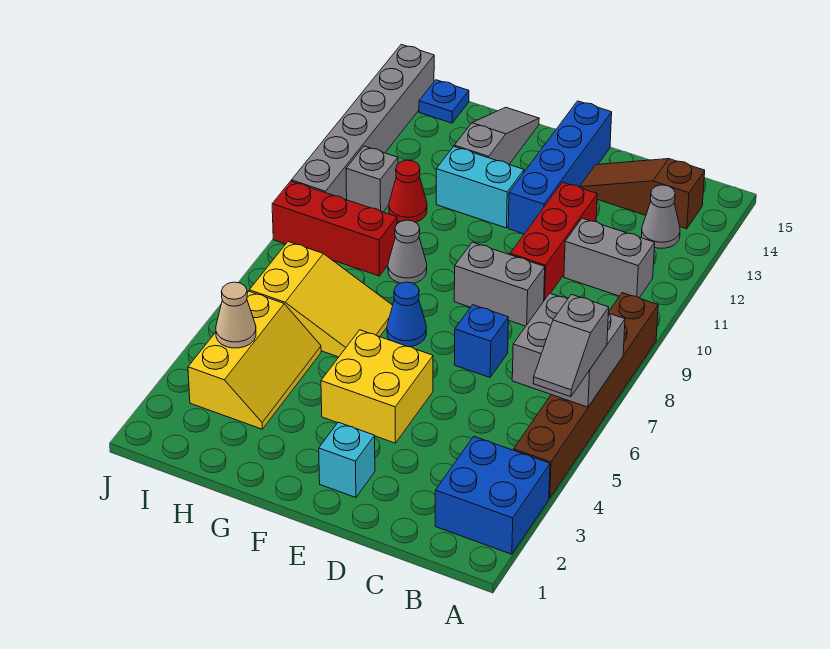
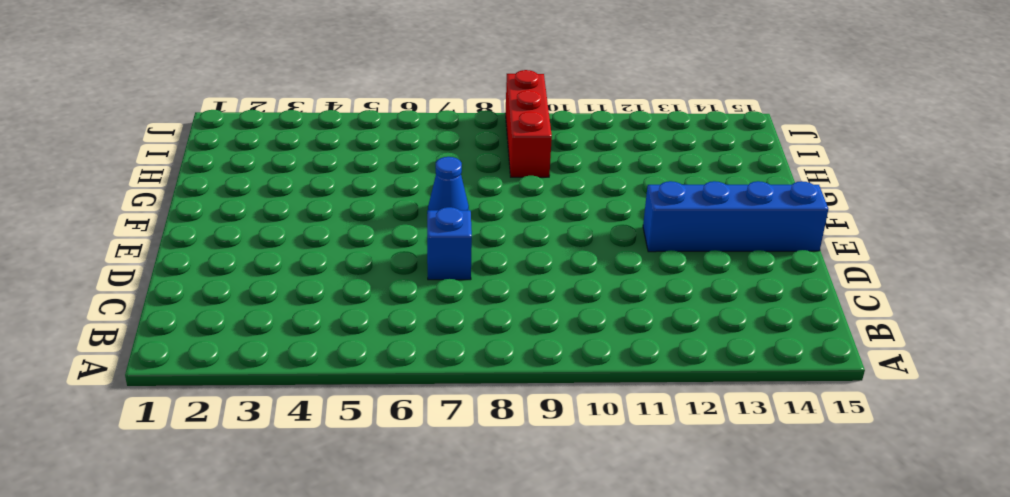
none -> blue 2x2 brick [435,436,550,554]
none -> brown 1x6 brick [514,293,658,498]
none -> grey 1x2 brick [564,218,655,298]

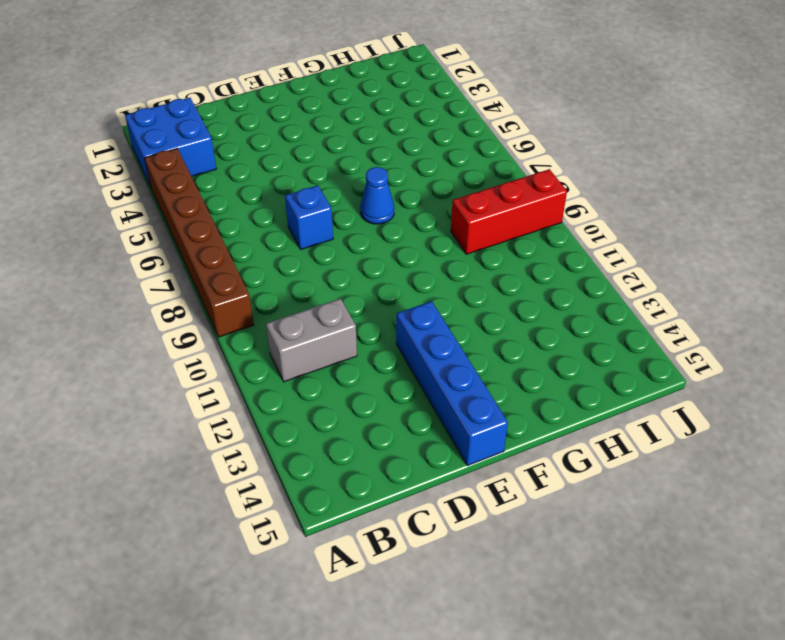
none -> grey 1x1 cone [642,185,680,248]
none -> brown 1x3 slope [580,159,705,229]
none -> grey 1x2 brick [454,242,545,326]

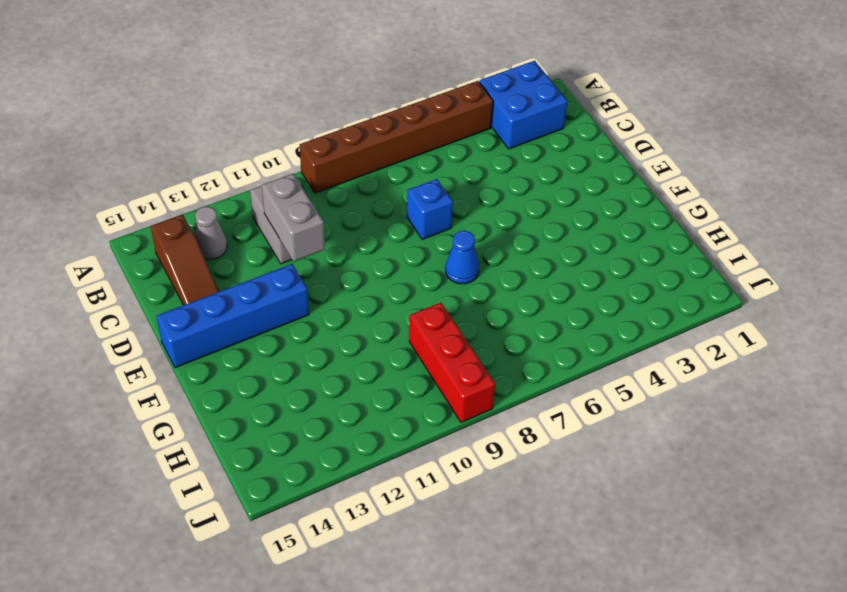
grey 1x2 brick [262,174,325,262] -> grey 1x2 brick moved to [454,242,545,326]
none -> red 1x3 brick [510,182,597,300]
none -> cyan 1x1 brick [319,422,375,498]
none -> yellow 2x2 brick [321,330,433,443]

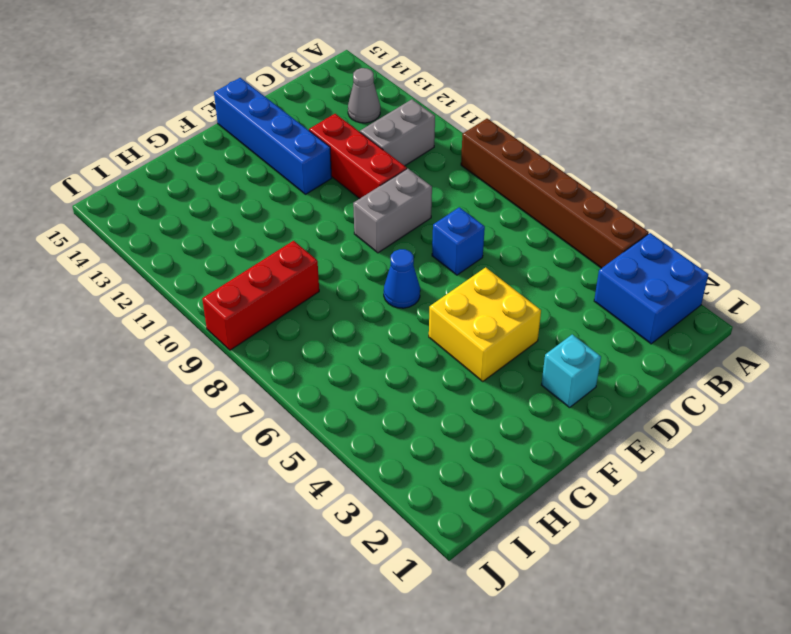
none -> brown 1x3 slope [580,159,705,229]
none -> cyan 1x2 brick [436,146,524,228]
none -> yellow 2x3 slope [249,242,393,357]

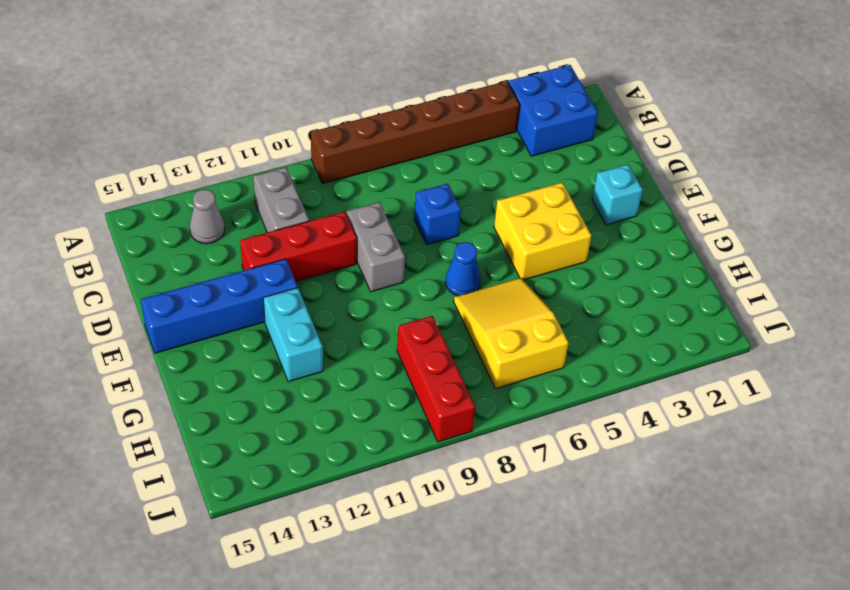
none -> brown 1x3 slope [580,159,705,229]
none -> grey 1x1 cone [388,220,427,283]
none -> grey 1x3 slope [454,107,539,164]

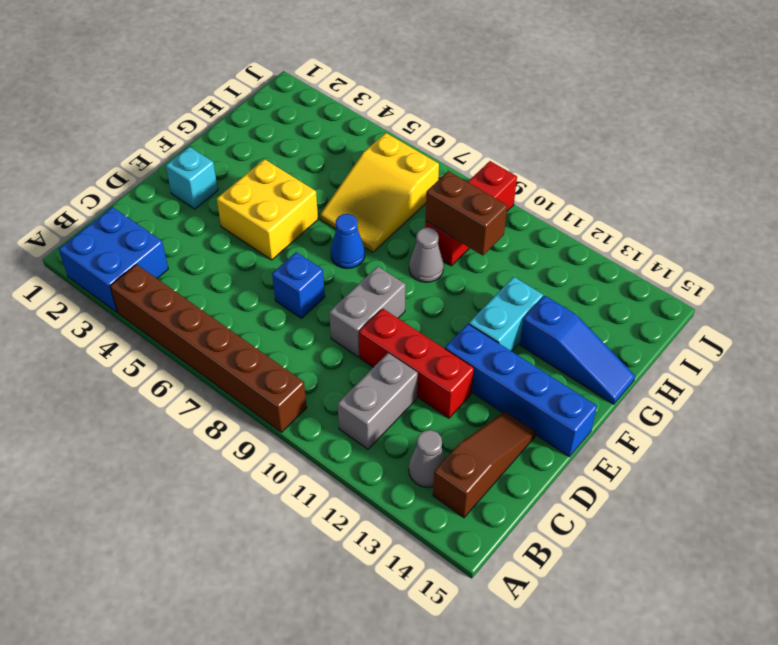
blue 1x3 slope [520,296,635,404] -> grey 1x3 slope [454,107,539,164]
brown 1x2 brick [426,171,507,256] -> none
none -> yellow 2x3 slope [188,291,321,429]
none -> red 1x1 cone [389,160,427,222]
none -> grey 1x1 brick [346,146,398,212]

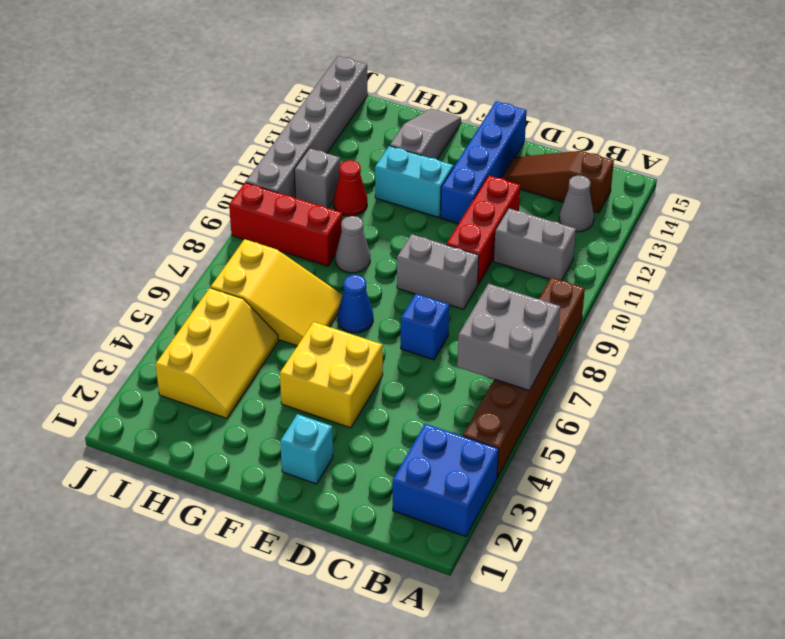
none -> blue 1x1 plate [419,80,469,123]
none -> tan 1x1 cone [216,282,256,348]
none -> grey 1x2 slope [533,294,609,397]

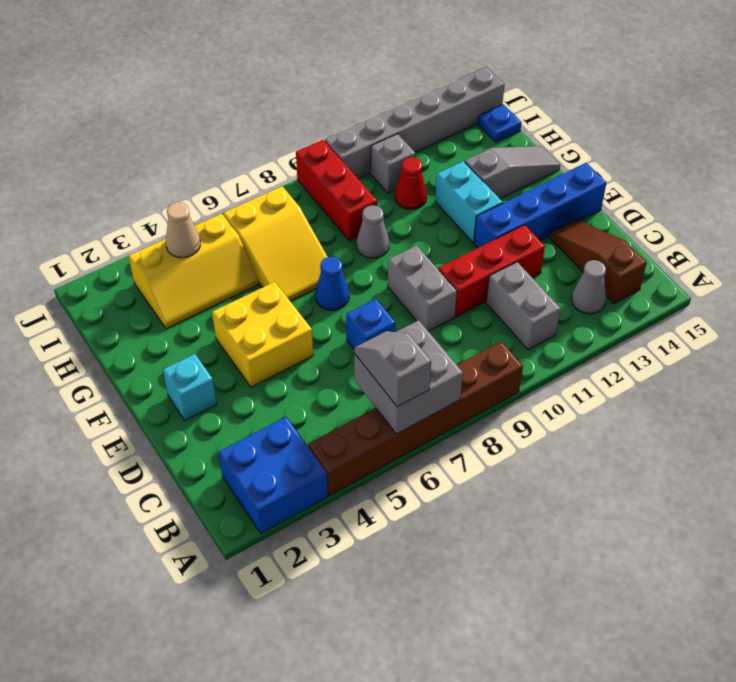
grey 1x2 slope [354,331,431,407] -> grey 1x2 slope turned to [533,294,609,397]

